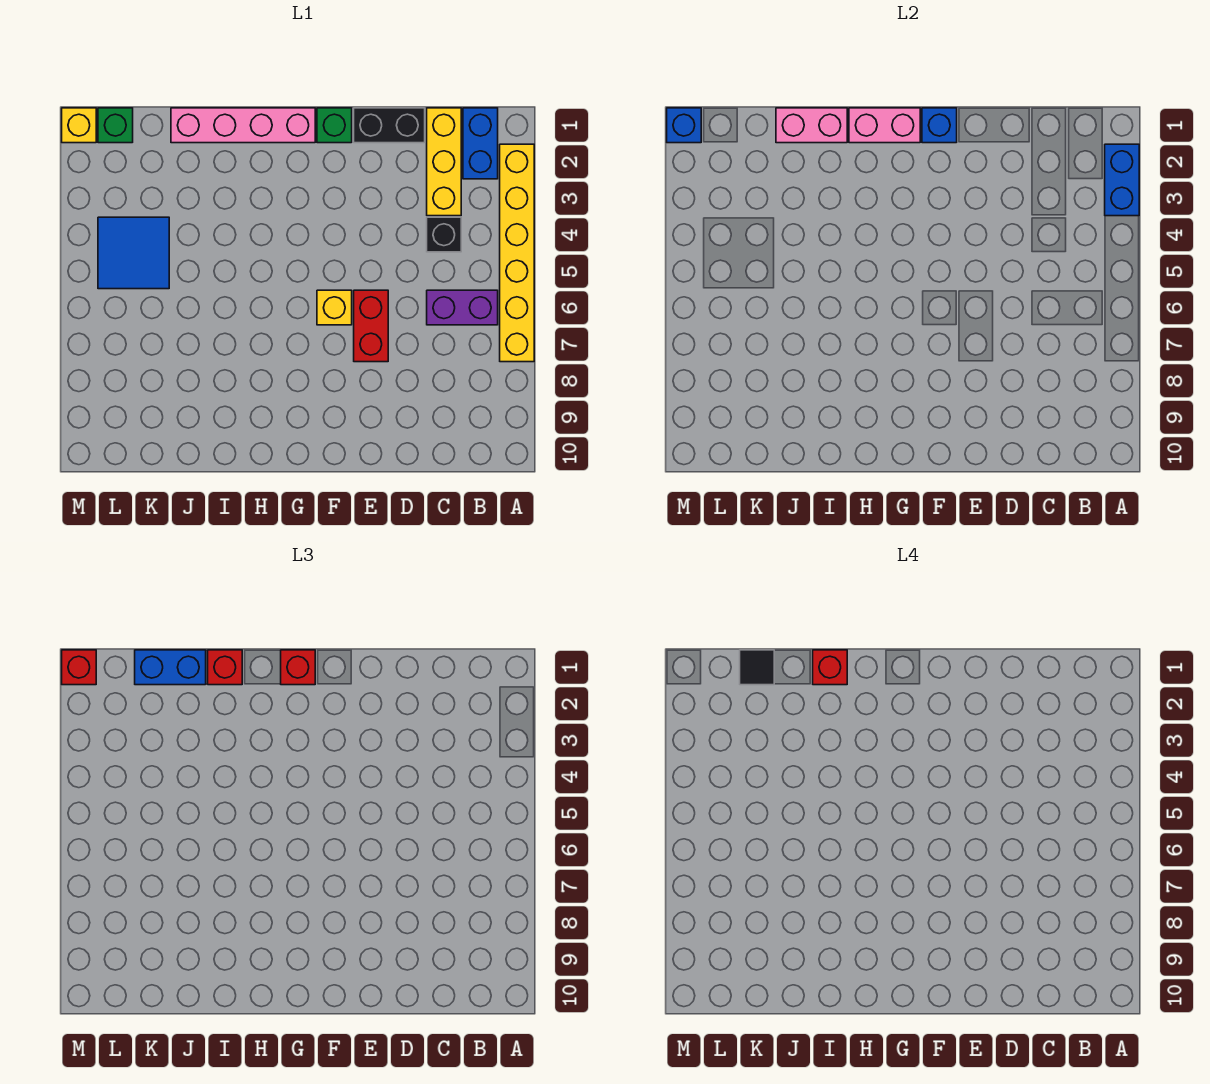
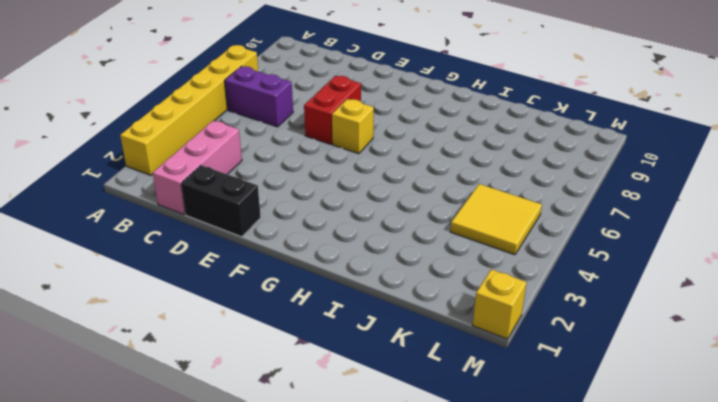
pink 1x3 brick [153,121,242,214] -> yellow 1x3 brick [427,108,461,216]
yellow 2x2 tile [450,184,542,255] -> blue 2x2 tile [98,217,169,289]
none -> blue 1x2 brick [463,108,498,179]
none -> black 1x1 brick [427,217,461,252]
none -> green 1x1 brick [317,108,352,143]

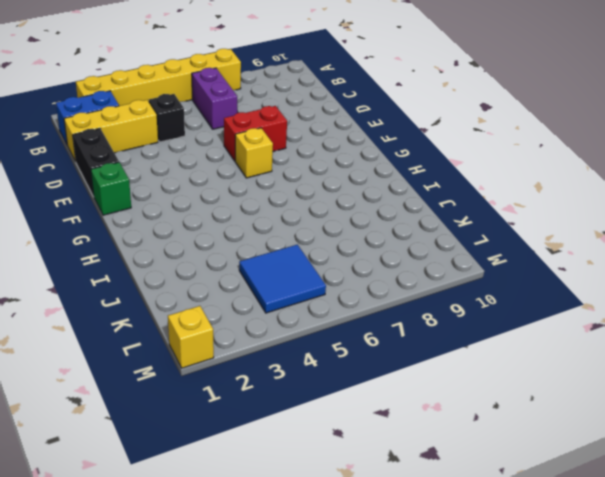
none -> pink 1x4 brick [171,108,315,143]
none -> green 1x1 brick [98,108,133,143]
none -> blue 1x2 brick [1105,144,1139,216]

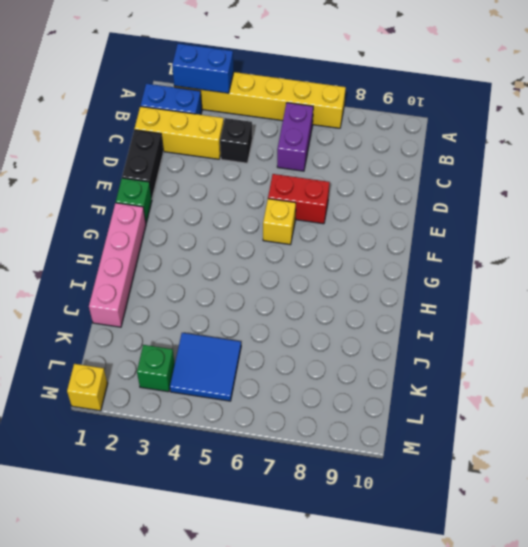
green 1x1 brick [137,345,175,392] -> green 1x1 brick moved to [98,108,133,143]
none -> blue 1x1 brick [922,108,957,143]
none -> pink 1x2 brick [849,108,920,143]
none -> pink 1x2 brick [776,108,847,143]

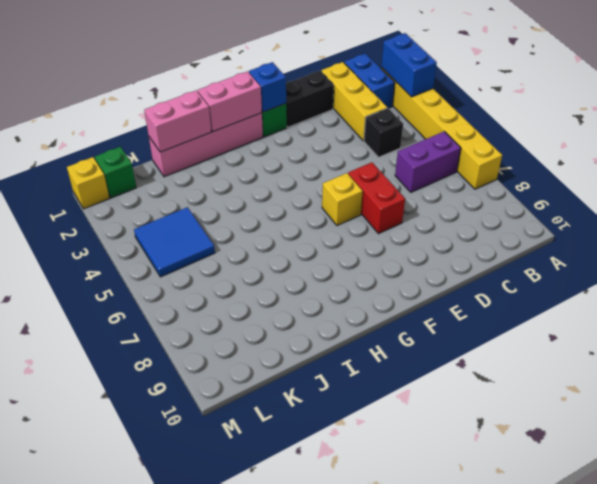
none -> blue 1x1 brick [667,108,701,143]
none -> red 1x1 brick [281,650,315,685]
none -> red 1x1 brick [208,650,242,685]

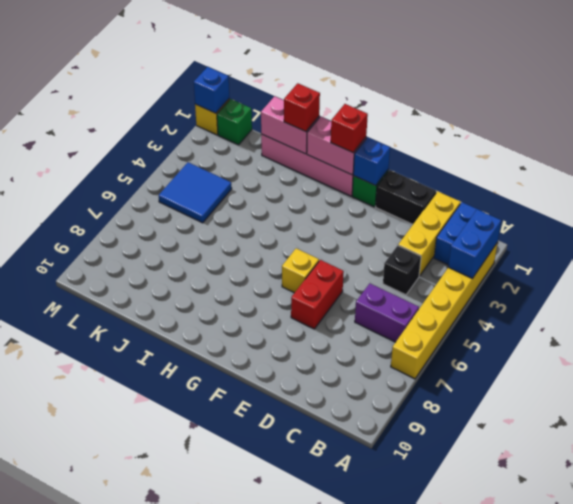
none -> blue 1x2 brick [135,650,206,685]
none -> red 1x1 brick [62,650,96,685]
none -> red 1x1 brick [813,650,847,685]

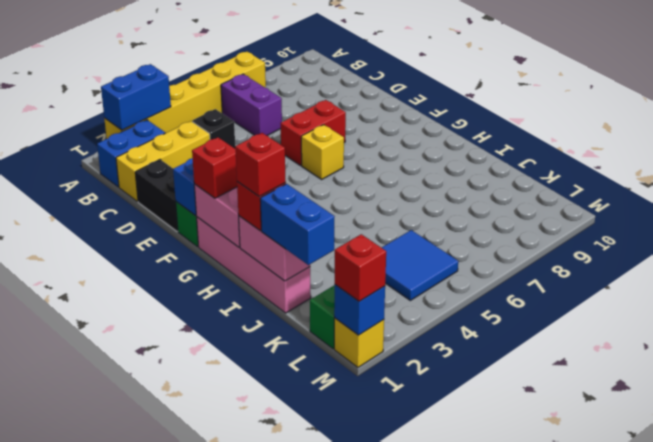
none -> black 1x1 tile [740,650,774,685]

